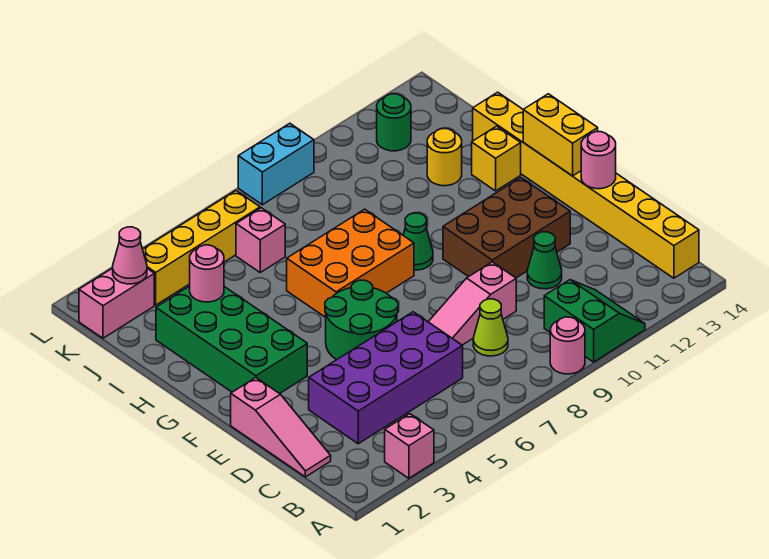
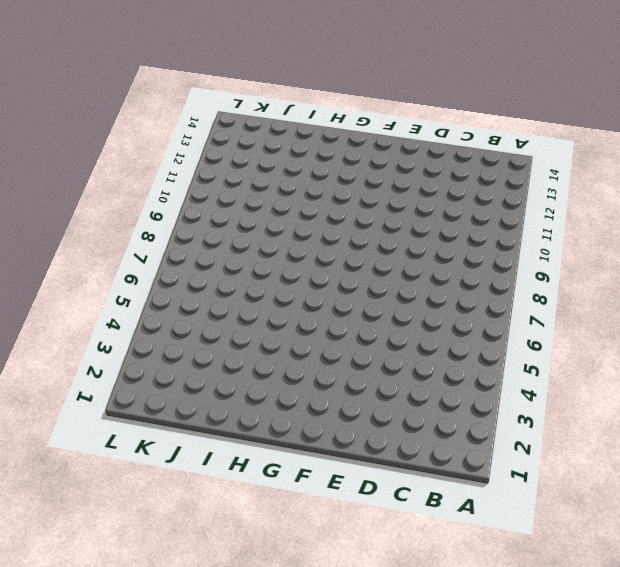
none -> pink 1x1 brick [385,414,434,478]
none -> pink 1x1 round brick [550,317,585,374]
none -> green 2x2 slope [544,280,645,362]

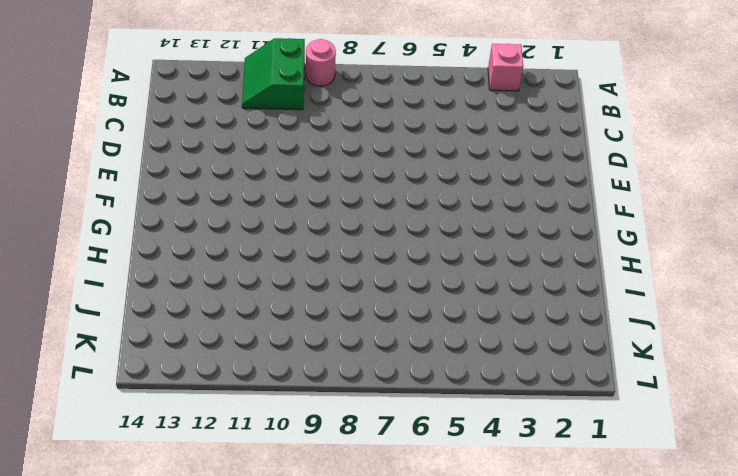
none -> yellow 1x8 brick [473,92,699,278]
none -> pink 1x3 slope [231,378,331,477]
none -> purple 2x4 brick [309,312,463,444]

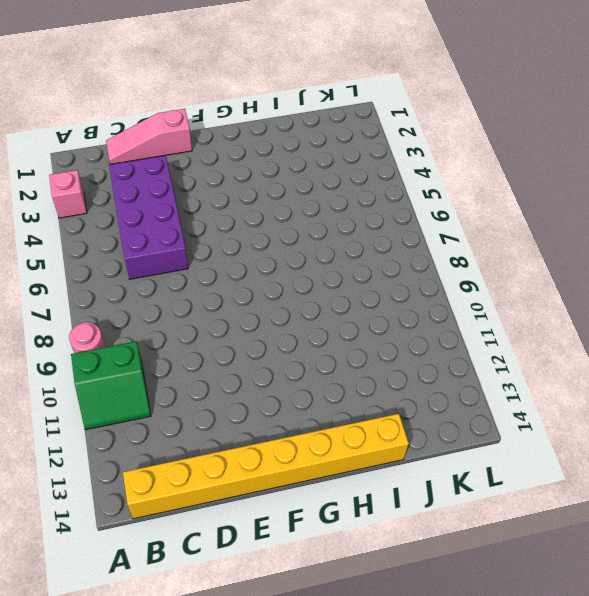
none -> lime 1x1 cone [473,299,508,356]
none -> pink 1x3 slope [428,262,516,345]
none -> green 1x1 cone [527,232,562,289]

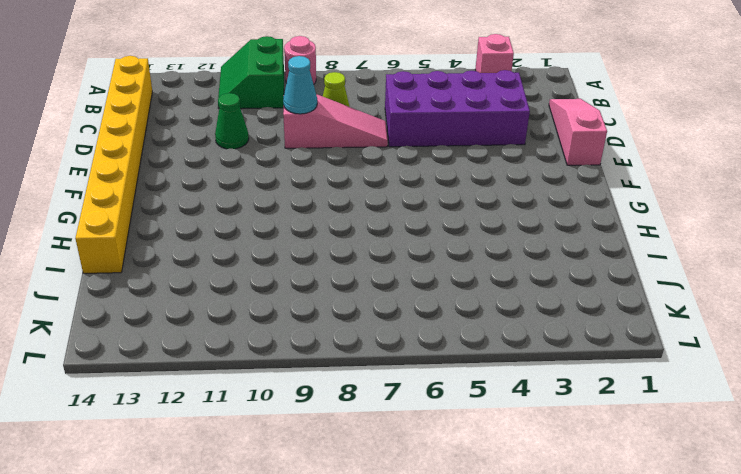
cyan 1x1 cone [283,56,317,114] -> none
none -> green 2x2 round brick [325,280,398,360]
none -> brown 2x3 brick [443,178,570,278]
none -> green 2x4 brick [156,286,307,394]

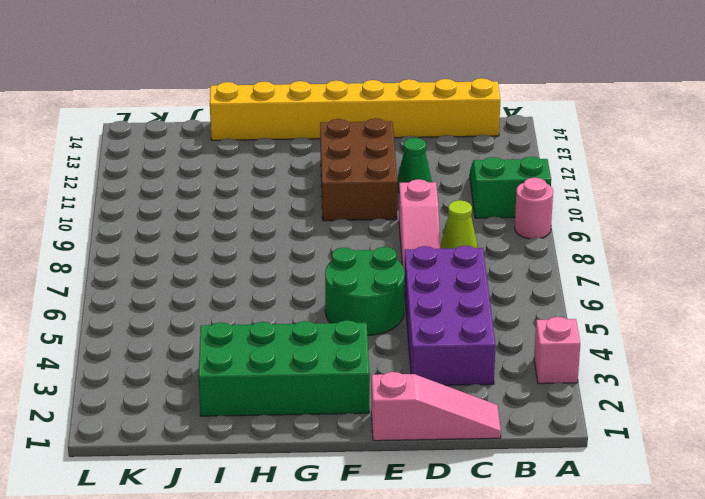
none -> orange 2x3 brick [287,209,414,317]
none -> green 1x1 cone [403,213,433,270]
none -> yellow 1x1 brick [472,126,521,191]

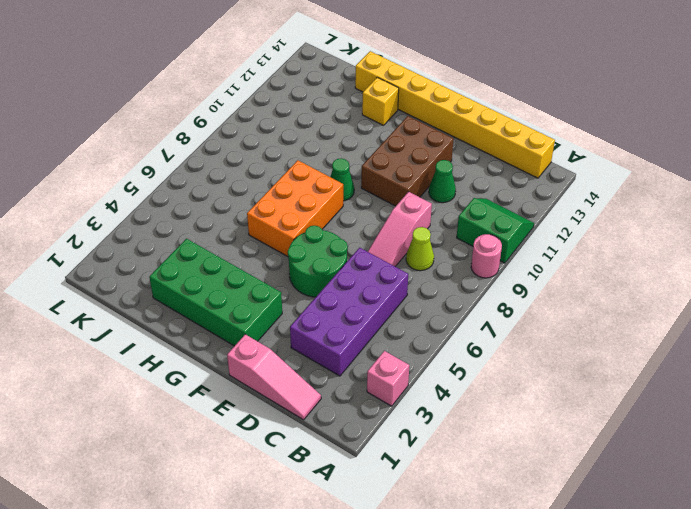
none -> yellow 1x1 round brick [427,129,462,186]
none -> pink 1x1 brick [236,208,285,272]
none -> pink 1x2 brick [79,268,154,338]

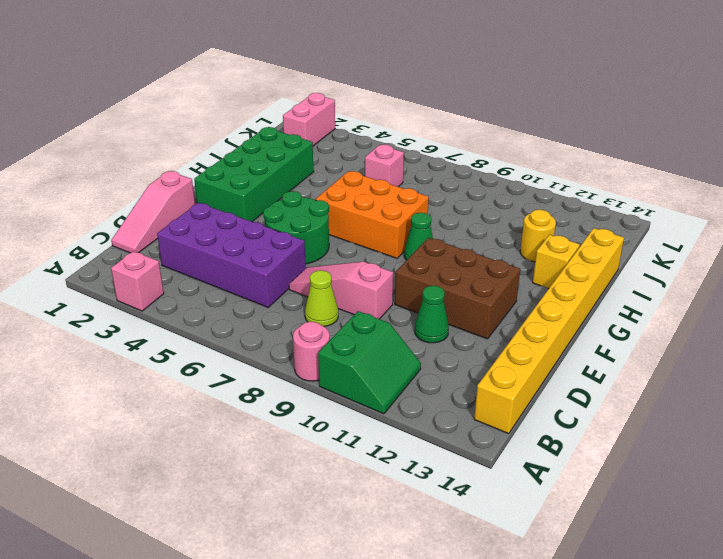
pink 1x2 brick [283,93,335,146] -> pink 1x2 brick turned to [79,268,154,338]
none -> yellow 1x4 brick [143,191,260,305]
none -> green 1x1 round brick [377,94,411,151]
none -> cyan 1x2 brick [238,123,314,205]

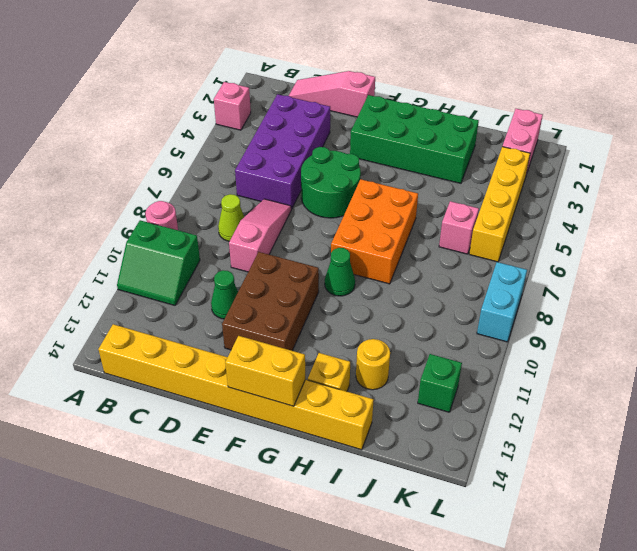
green 1x1 brick [418,354,462,412] -> green 1x1 round brick [377,94,411,151]
none -> pink 1x1 round brick [581,132,616,189]
none -> pink 1x1 round brick [190,245,224,302]
none -> pink 1x1 cone [113,227,147,284]

